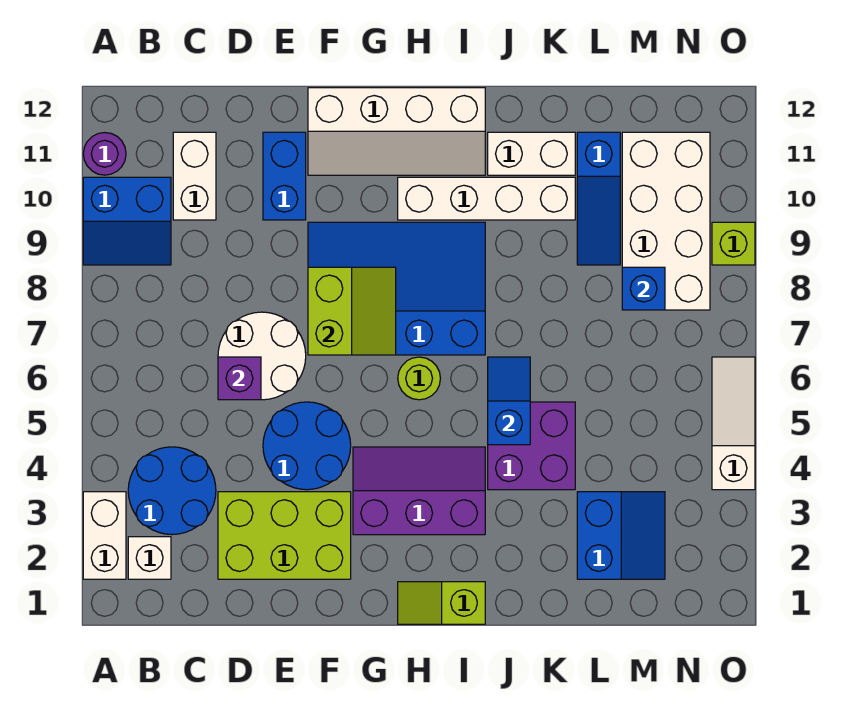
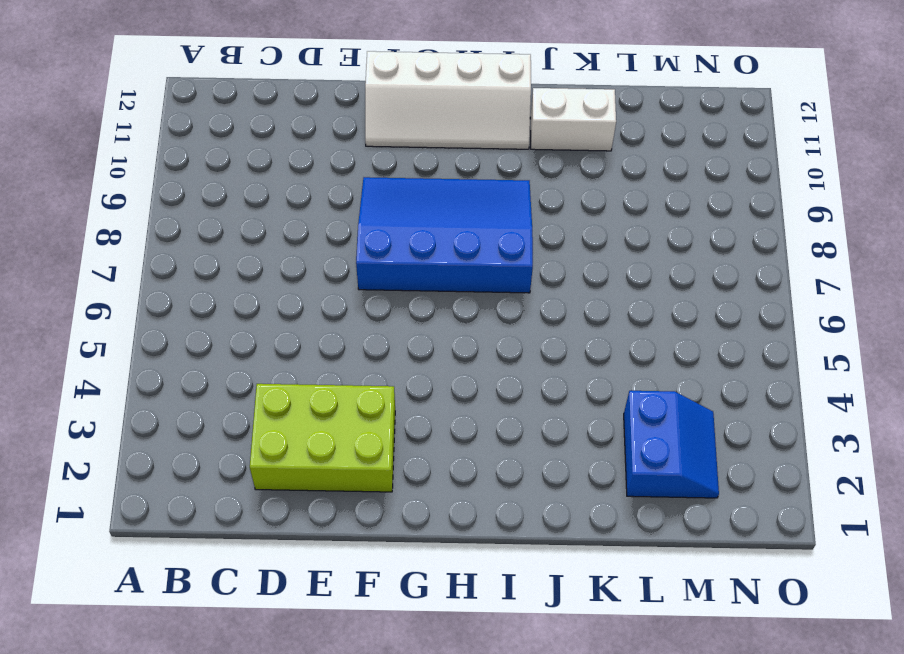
none -> white 1x2 brick [83,492,126,579]
none -> blue 2x2 slope [83,177,171,265]
none -> purple 1x1 round brick [83,133,126,175]

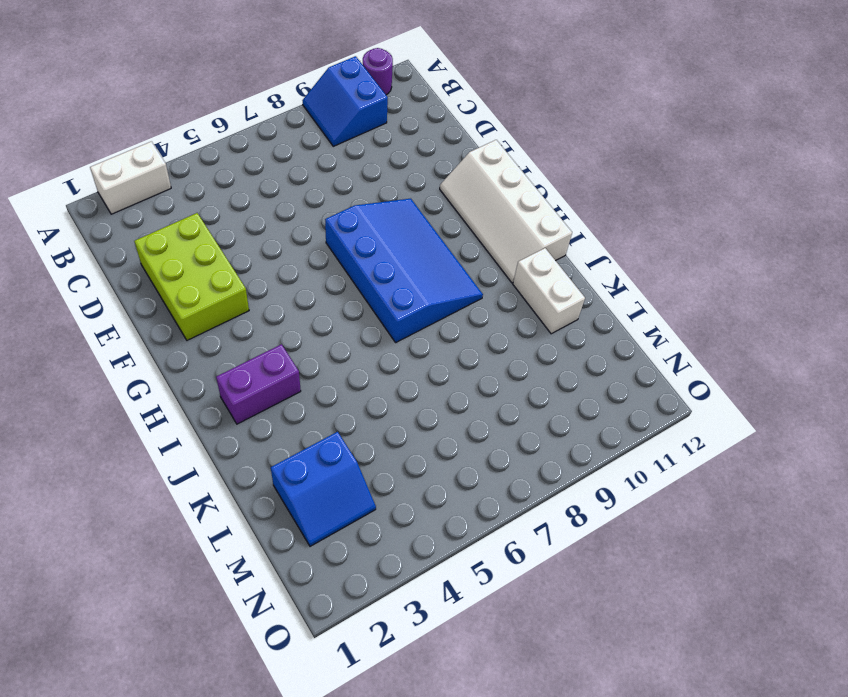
purple 1x2 brick [216,344,301,424] -> purple 2x3 slope [353,447,485,535]
none -> white 1x1 brick [128,537,171,579]
none -> blue 2x2 round brick [128,447,216,535]
none -> white 1x2 brick [173,132,216,220]

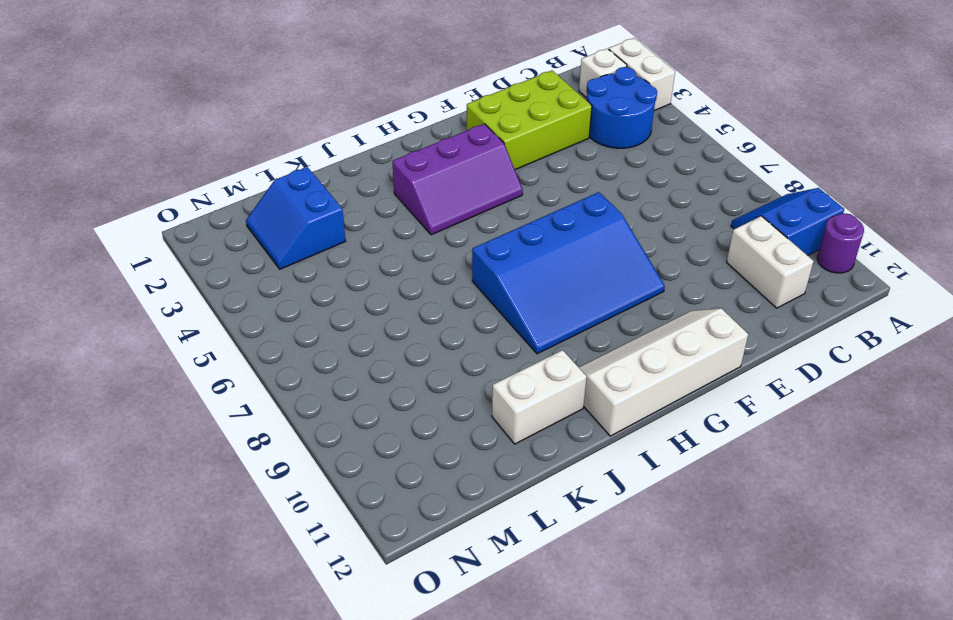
none -> white 2x2 round brick [218,312,306,400]
none -> blue 2x2 round brick [263,402,351,490]
none -> blue 1x2 brick [263,132,306,220]

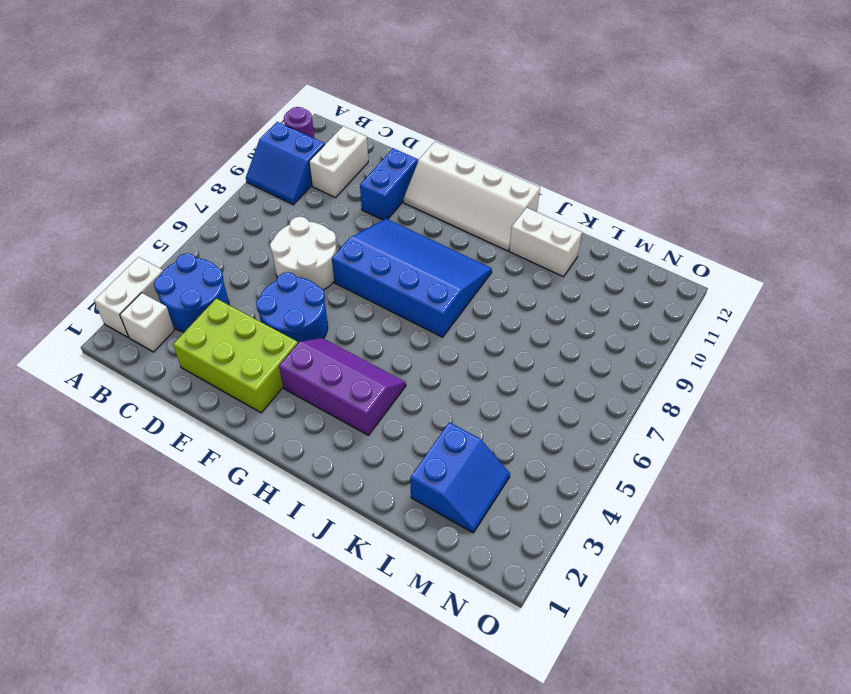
none -> lime 1x2 slope [398,582,485,624]
none -> lime 1x1 round brick [398,357,440,400]
none -> white 1x4 brick [398,177,575,220]

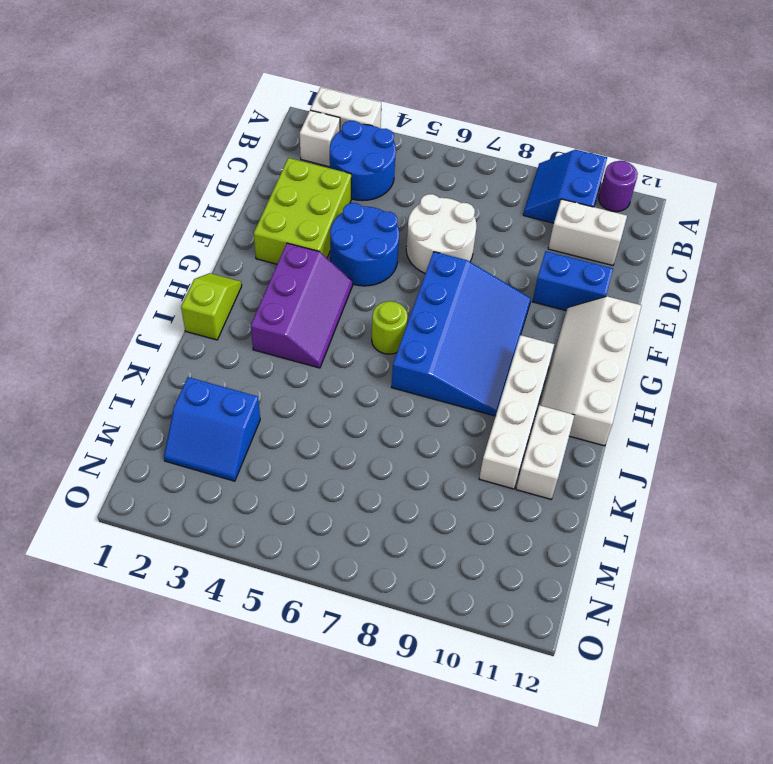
none -> purple 2x2 brick [488,402,575,490]
none -> blue 1x3 slope [577,132,620,265]
none -> white 2x4 brick [622,132,710,310]

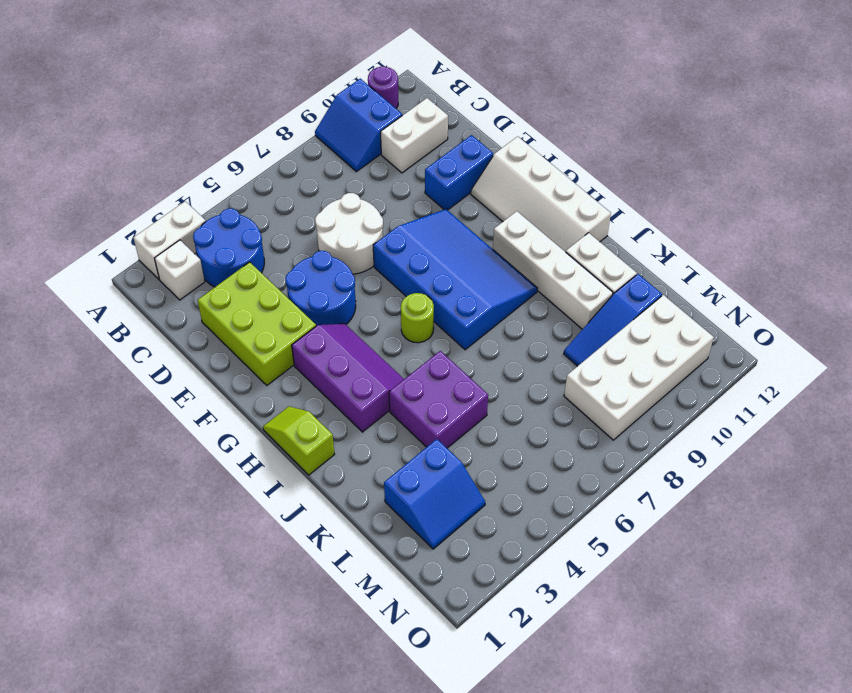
none -> white 1x3 slope [712,357,755,490]
none -> lime 1x1 brick [712,222,755,265]
none -> purple 1x1 brick [218,357,261,400]

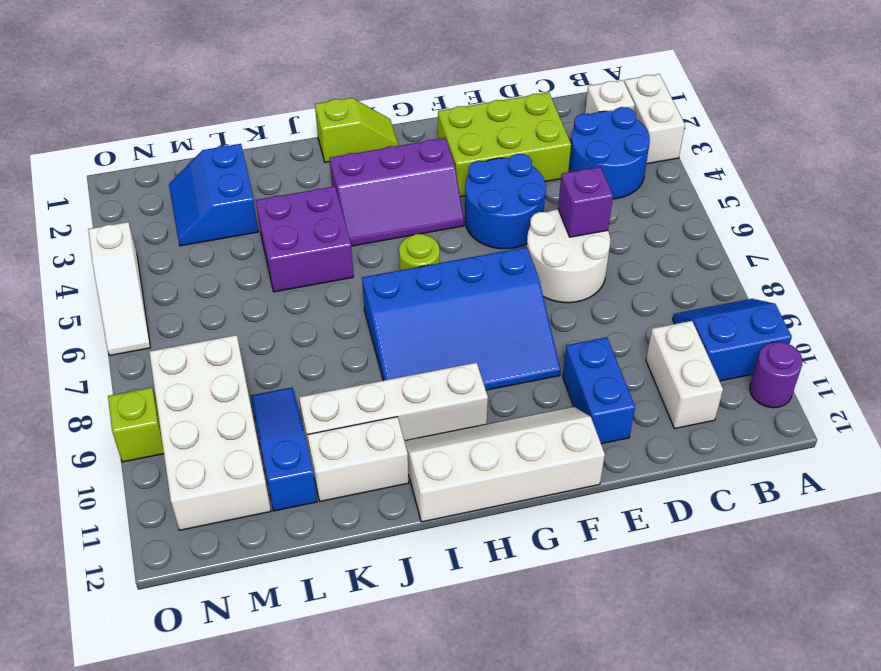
none -> lime 2x2 slope [308,267,396,355]
none -> blue 1x2 slope [488,357,530,445]
none -> blue 1x1 brick [622,267,665,310]

